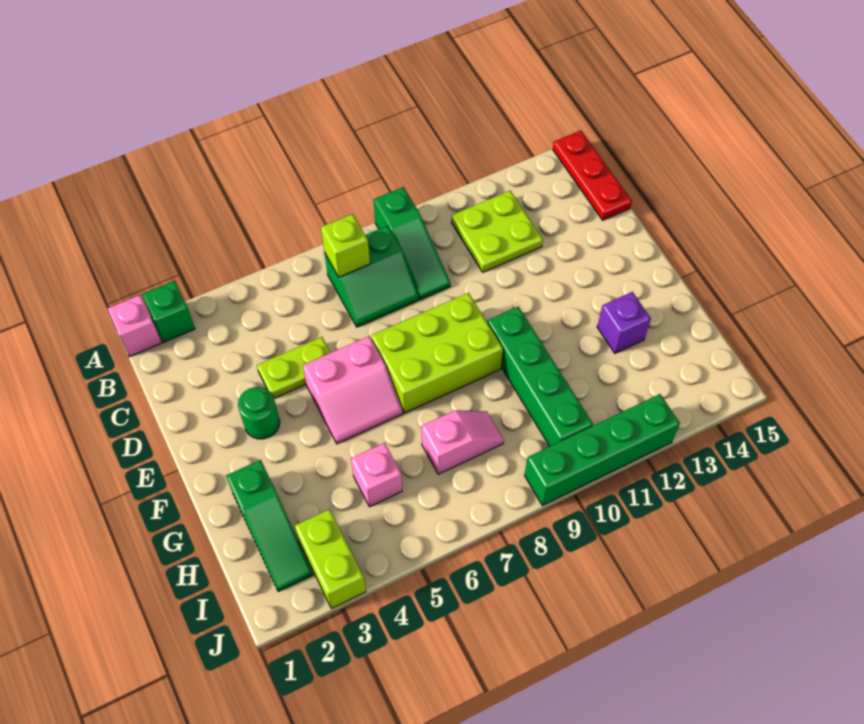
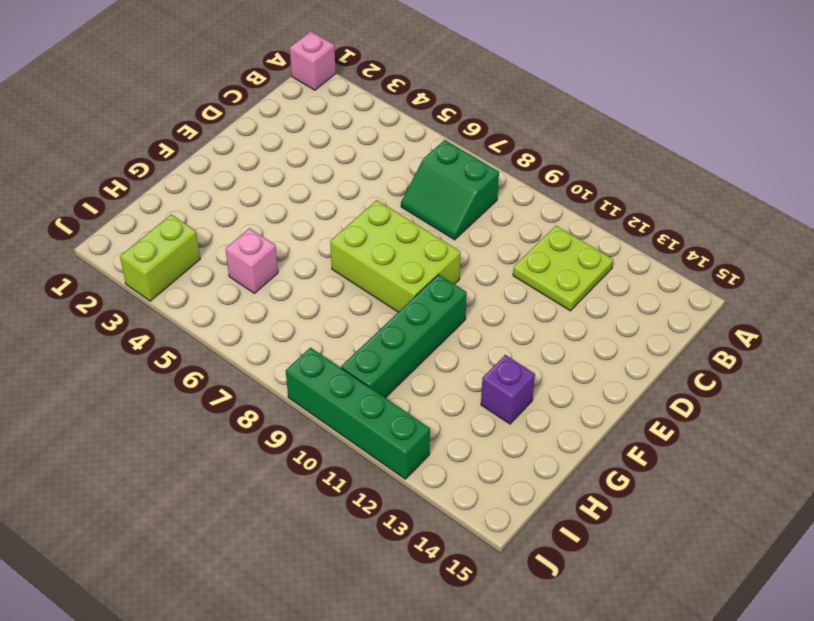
none -> green 1x1 brick [142,281,195,343]
none -> green 1x3 slope [374,187,450,299]
none -> red 1x3 plate [553,131,632,220]

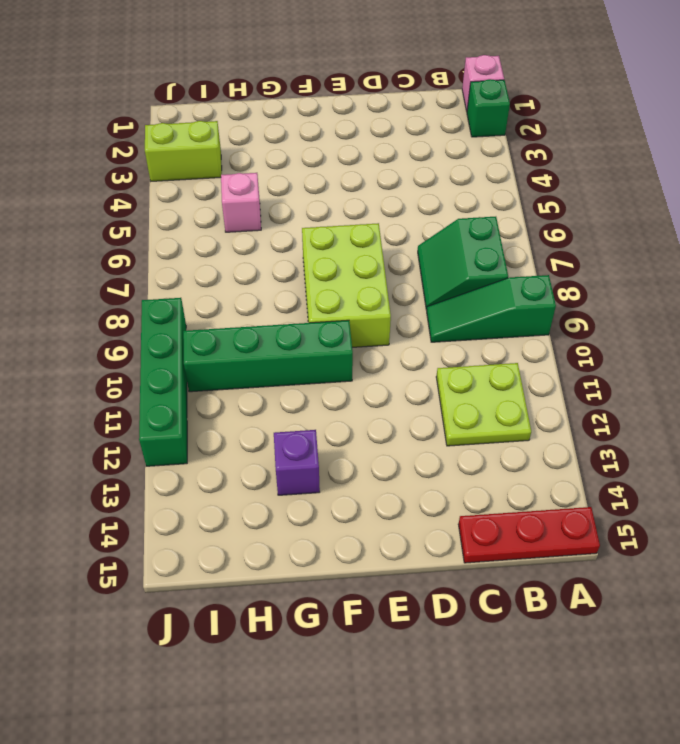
none -> lime 1x2 plate [257,337,331,398]
none -> green 1x1 round brick [238,387,280,439]
none -> pink 2x2 slope [303,336,403,444]

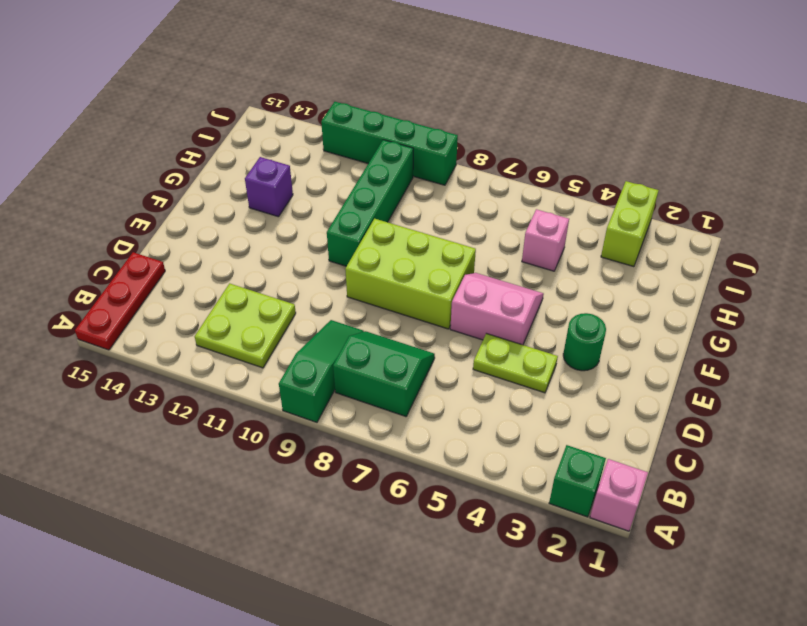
none -> green 1x3 slope [226,460,313,592]
none -> pink 1x2 slope [422,410,504,474]
none -> lime 1x1 brick [321,214,370,277]

